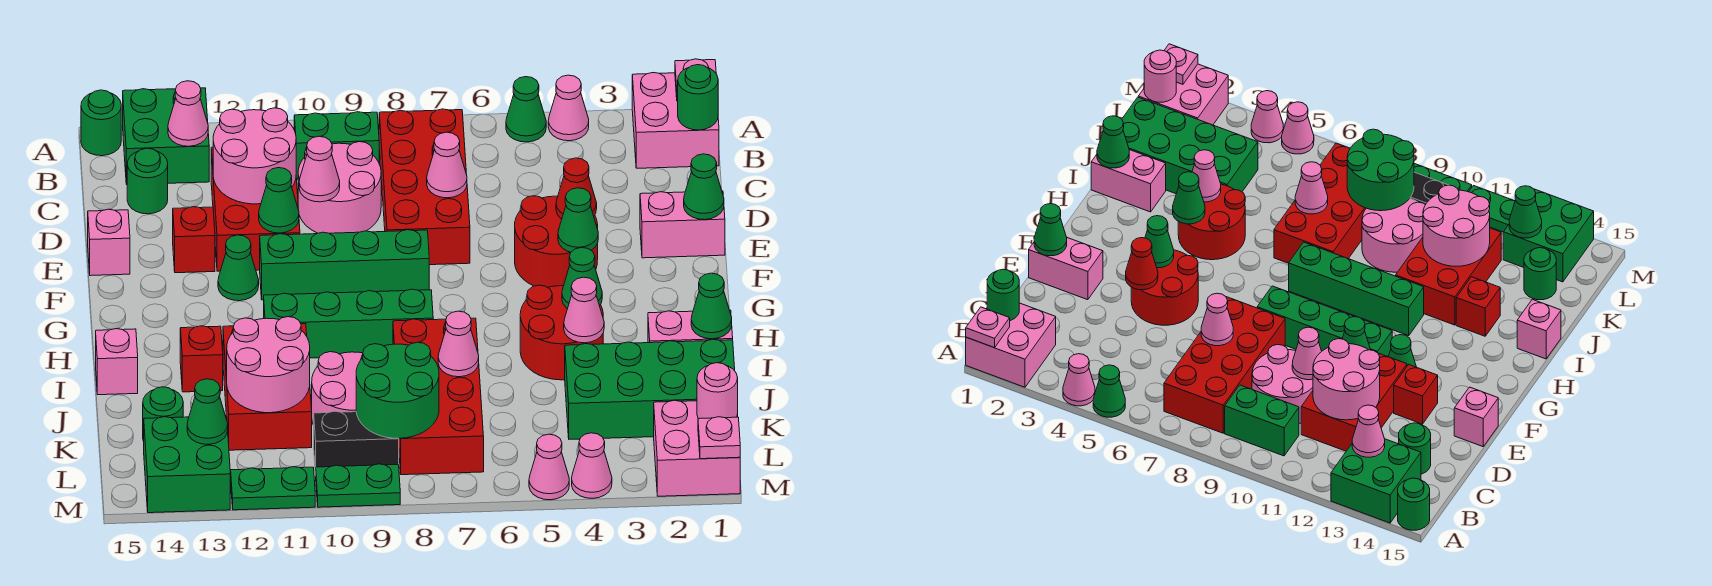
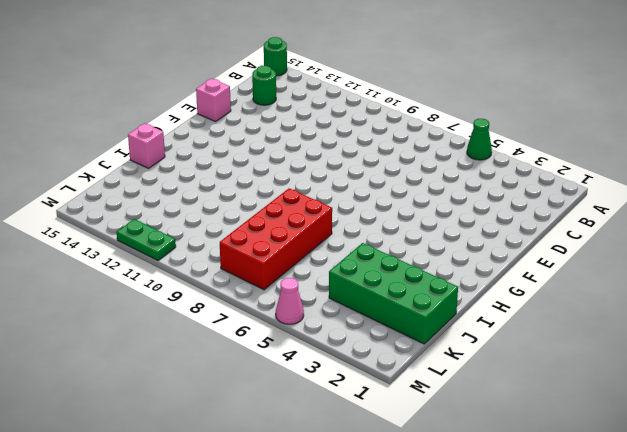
none -> pink 2x2 brick [632,73,719,168]
none -> pink 1x1 cone [548,75,589,141]
none -> green 2x2 brick [123,88,209,184]
none -> red 2x4 brick [379,109,470,265]

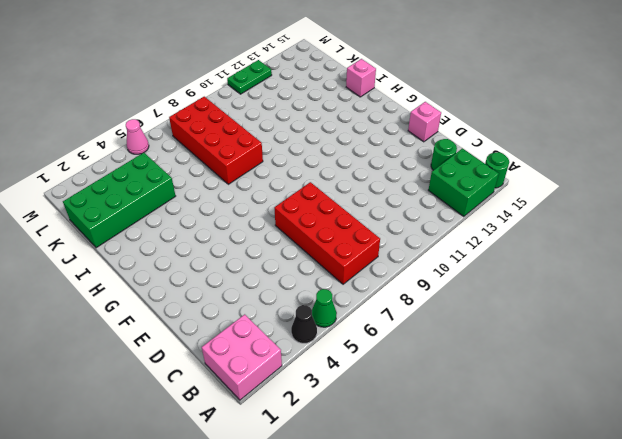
black 1x1 cone [291,305,317,343] -> pink 1x1 cone [548,75,589,141]
none -> green 1x2 brick [294,112,379,179]
none -> pink 2x2 round brick [298,142,381,233]
none -> red 2x3 brick [211,147,300,271]
none -> pink 1x2 brick [640,191,725,258]

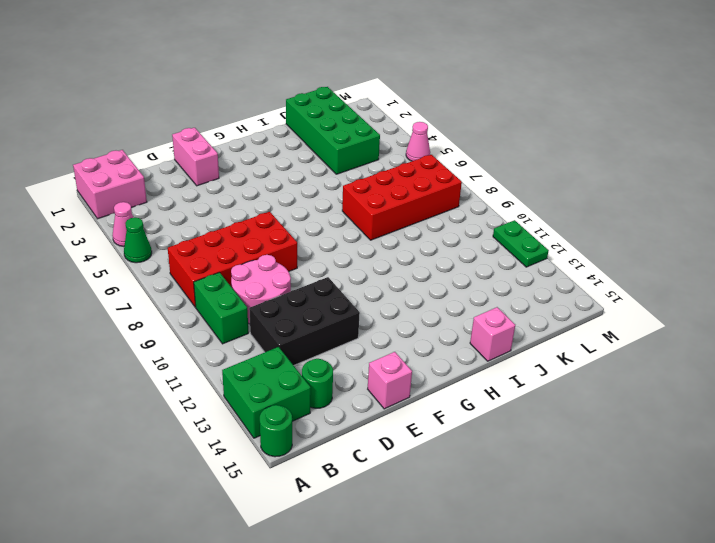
black 2x3 brick [249,277,360,365] -> red 2x3 brick [211,147,300,271]
none -> red 2x2 round brick [515,196,598,287]
none -> red 1x1 brick [173,207,215,273]
none -> green 1x4 brick [260,230,429,300]
none -> green 1x1 cone [218,235,259,301]

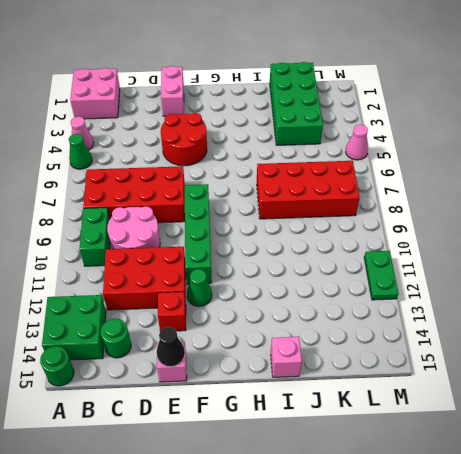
black 1x1 cone [157,327,185,367] -> none
none -> red 2x2 round brick [520,285,603,380]
none -> green 1x4 brick [264,289,433,358]
none -> pink 1x2 brick [648,310,733,343]
none -> red 2x3 brick [223,324,312,450]

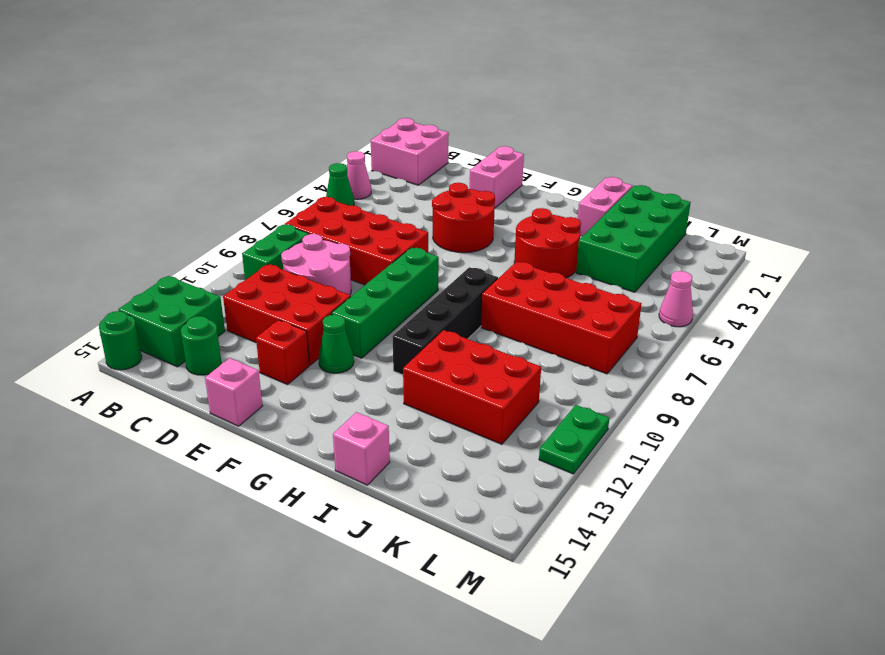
black 1x4 brick [393,267,498,375] -> green 1x4 brick [264,289,433,358]
none -> red 1x1 brick [180,326,223,392]
none -> pink 2x2 round brick [312,352,363,425]
none -> green 1x1 round brick [143,387,183,441]
none -> pink 2x2 brick [654,400,740,496]

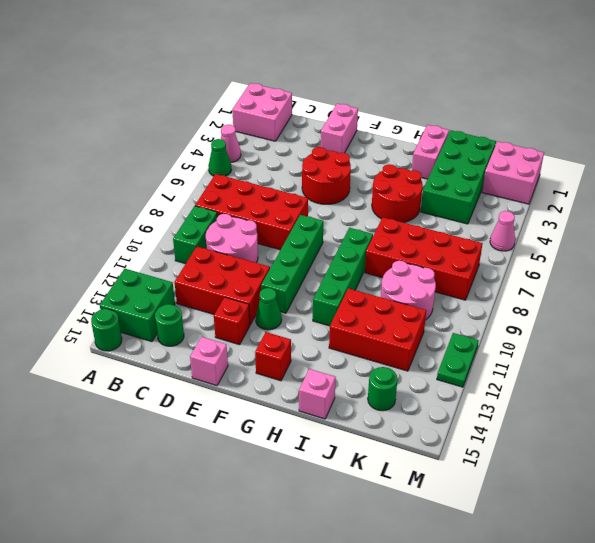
red 1x1 brick [255,332,291,381] -> red 1x1 brick moved to [180,326,223,392]
none -> black 1x2 brick [314,411,399,476]
none -> green 2x2 brick [144,416,230,513]
none -> pink 1x1 cone [572,433,612,498]
none -> green 1x2 plate [316,464,400,507]

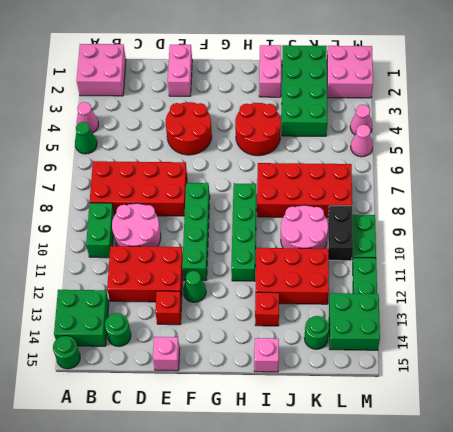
none -> pink 1x1 plate [675,59,716,101]
none -> green 1x1 round brick [678,65,718,130]
none -> pink 1x1 cone [168,81,208,146]
none -> pink 2x2 round brick [213,108,296,204]

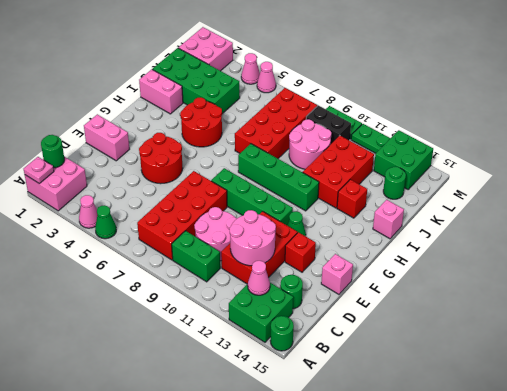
none -> pink 1x1 cone [427,132,467,198]
none -> pink 1x1 cone [299,136,340,202]
none -> green 1x1 cone [684,154,724,220]
none -> red 1x1 cone [556,158,597,219]

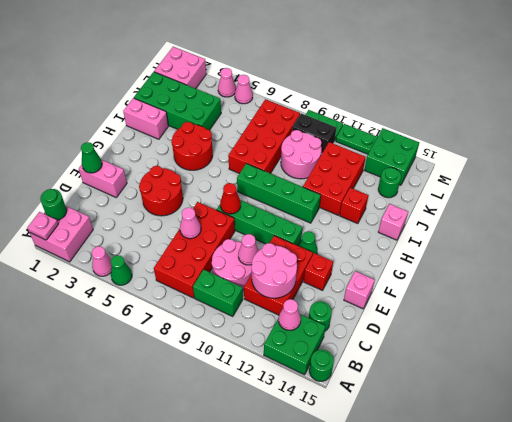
red 1x1 cone [220,183,241,214] -> red 1x1 cone moved to [556,158,597,219]
none -> green 1x1 cone [259,168,299,233]
none -> green 1x1 cone [558,188,598,252]
none -> green 1x1 cone [562,248,602,309]
none -> green 1x1 cone [691,273,732,339]

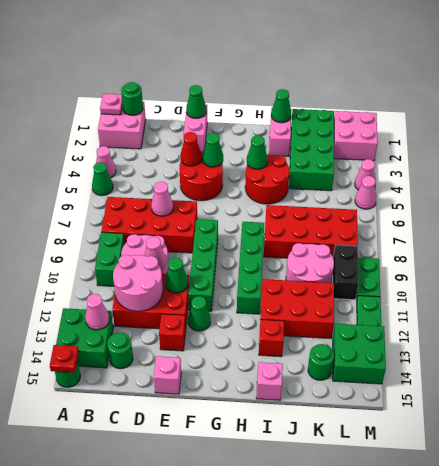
red 1x1 plate [50,345,79,373] -> none
none -> pink 1x1 cone [564,277,604,343]
none -> pink 1x1 cone [438,311,479,377]
none -> pink 2x2 round brick [227,317,310,413]
none -> green 2x2 round brick [356,342,439,439]

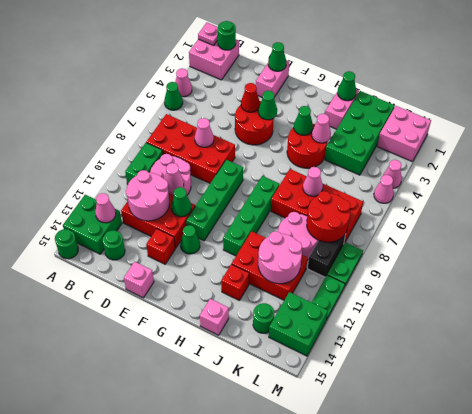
red 2x2 round brick [307,191,350,242] -> green 2x2 round brick [356,342,439,439]
none -> pink 1x1 round brick [697,363,738,419]
none -> green 1x1 cone [187,379,228,444]
none -> pink 1x1 plate [698,417,740,459]

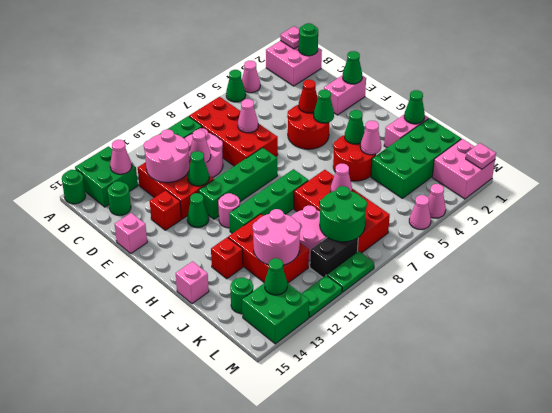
pink 1x1 round brick [218,193,240,228] -> pink 1x1 round brick moved to [697,363,738,419]

